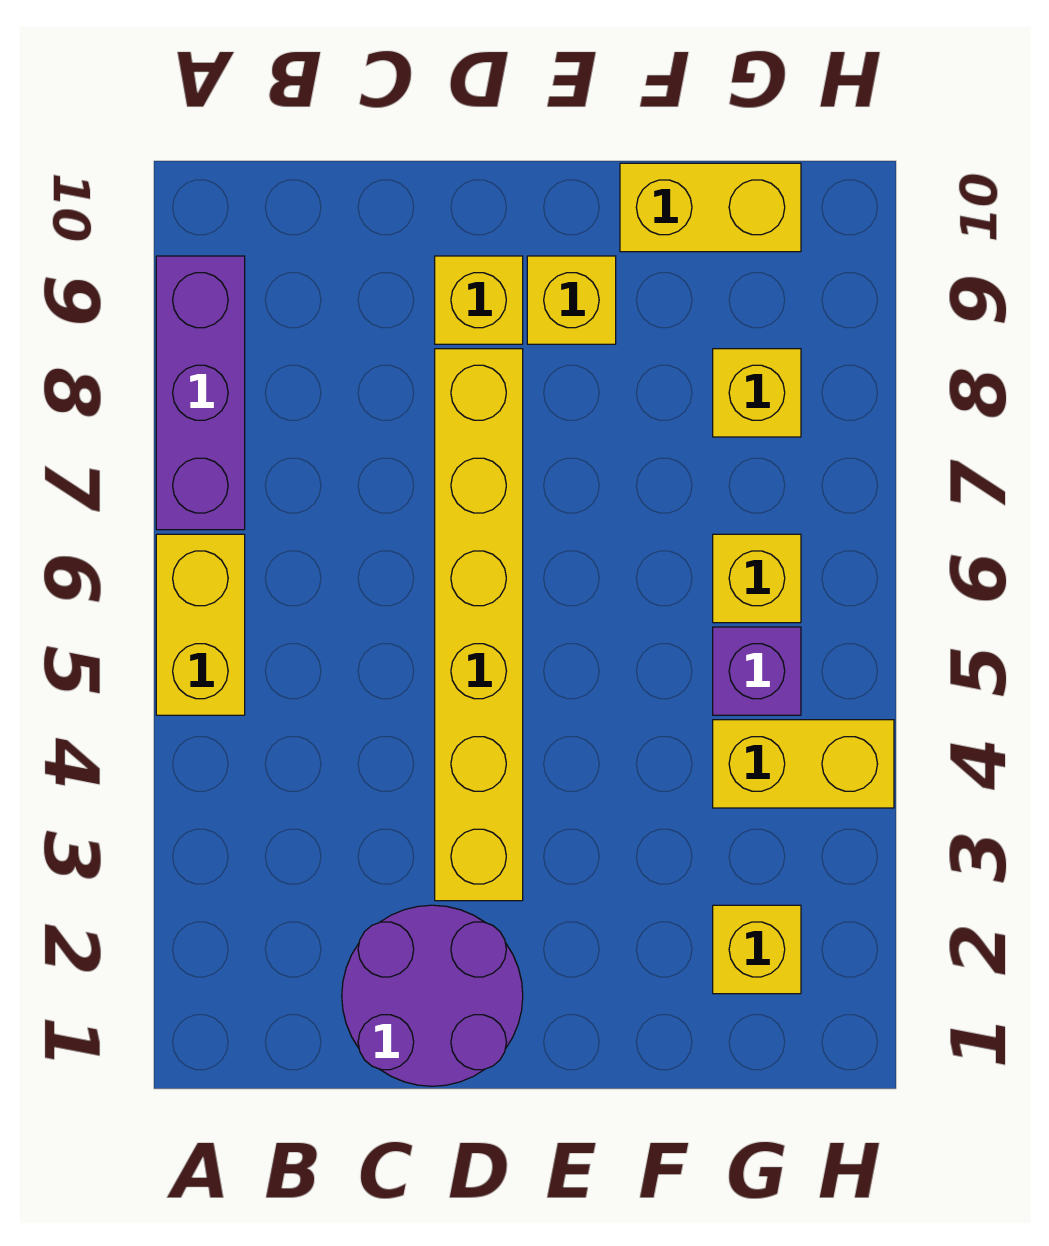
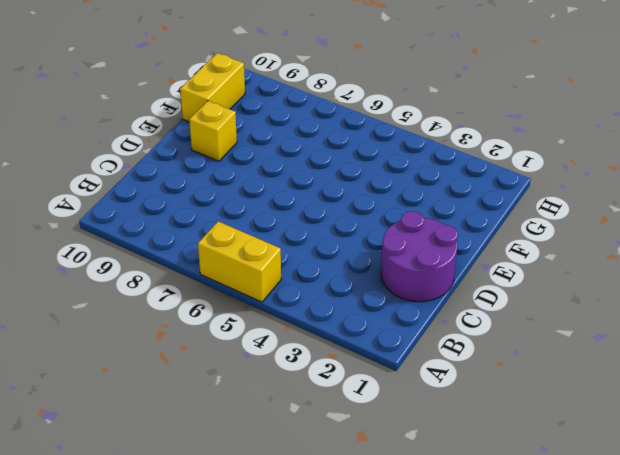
none -> purple 1x3 brick [156,256,245,530]
none -> yellow 1x6 brick [435,349,523,901]
none -> yellow 1x1 brick [435,256,523,344]

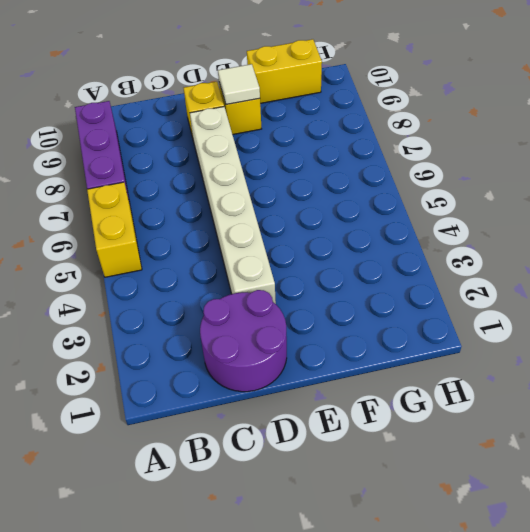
white 1x6 brick [190,107,276,304] -> yellow 1x6 brick [435,349,523,901]
white 1x1 tile [218,64,260,105] -> none
none -> yellow 1x1 brick [713,905,801,994]
none -> yellow 1x2 brick [713,720,894,808]
none -> purple 1x1 brick [713,627,801,715]

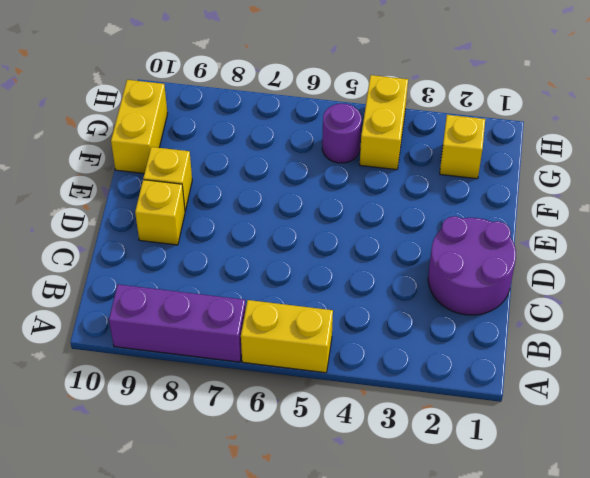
purple 1x1 round brick [322,104,362,163] -> purple 1x1 brick [713,627,801,715]
none -> yellow 1x6 brick [435,349,523,901]
none -> yellow 1x1 brick [713,534,801,623]
none -> yellow 1x1 brick [713,349,801,437]

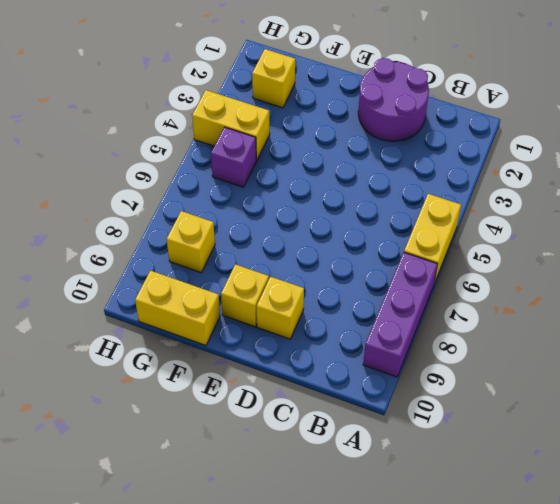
none -> yellow 1x6 brick [435,349,523,901]
none -> yellow 1x1 brick [713,534,801,623]

